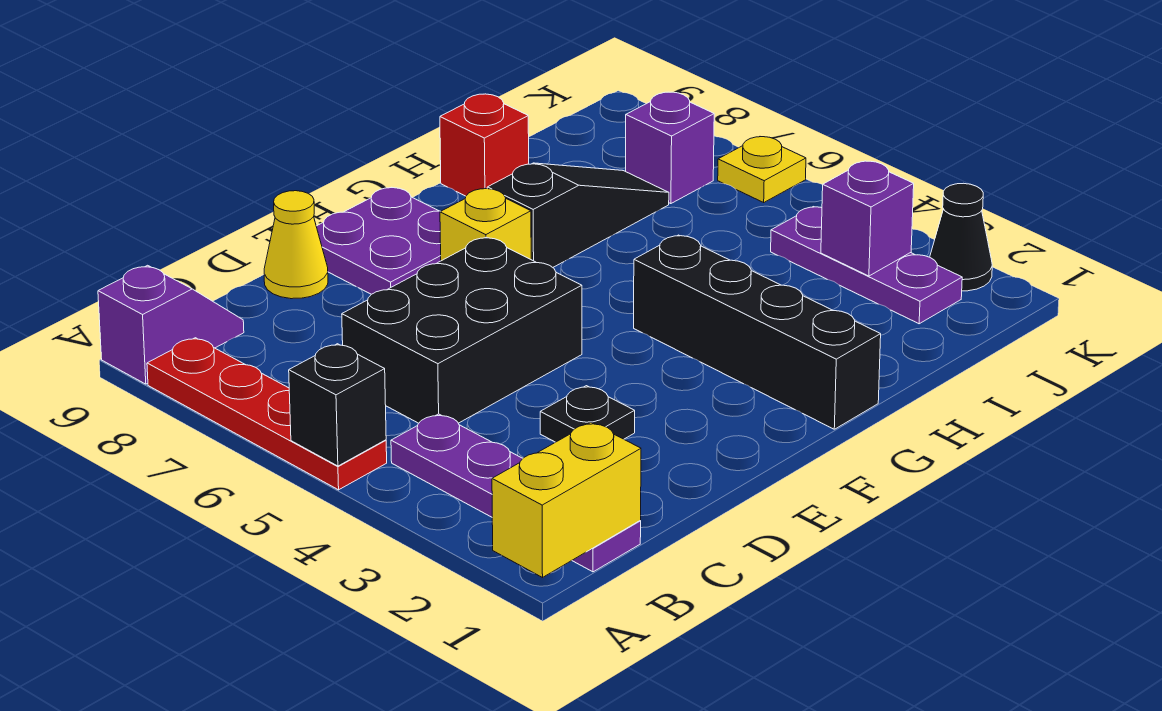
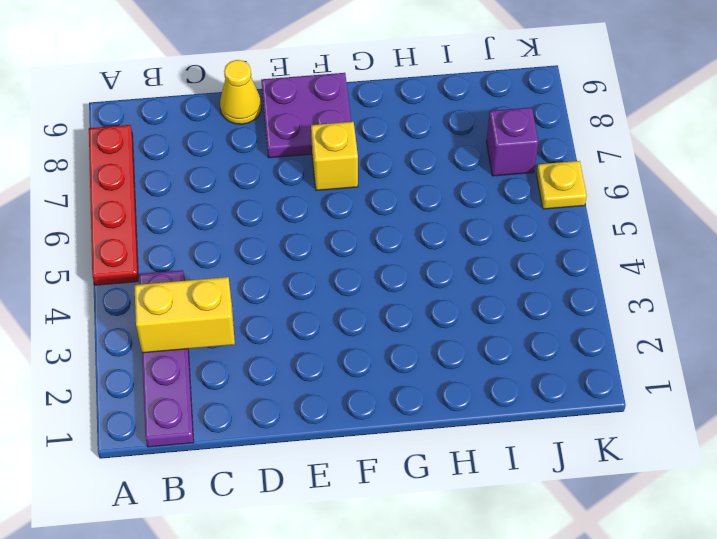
yellow 1x2 brick [134,277,235,353] -> yellow 1x2 brick moved to [492,423,641,578]
none -> purple 1x2 slope [98,265,244,384]
none -> black 2x3 brick [342,237,582,423]
none -> black 1x1 plate [540,386,635,442]

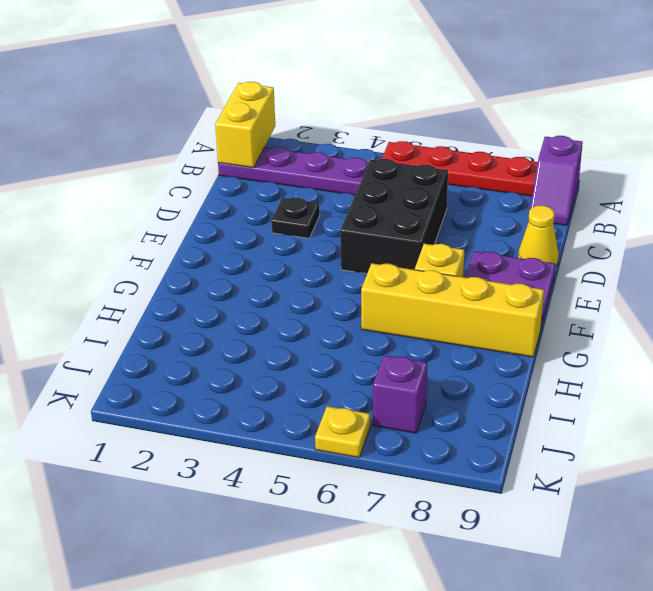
yellow 1x4 brick [361,263,544,357] -> black 1x3 slope [487,163,669,267]
none -> black 1x4 brick [634,235,881,429]
none -> red 1x1 brick [440,94,529,196]
none -> purple 1x3 plate [771,207,962,324]

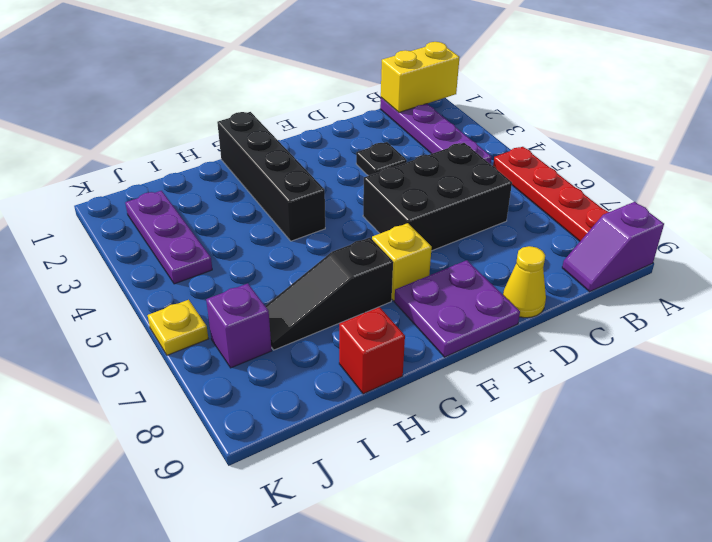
none -> black 1x1 cone [930,183,992,291]
none -> black 1x1 brick [289,344,386,466]
none -> purple 1x1 brick [821,161,914,276]

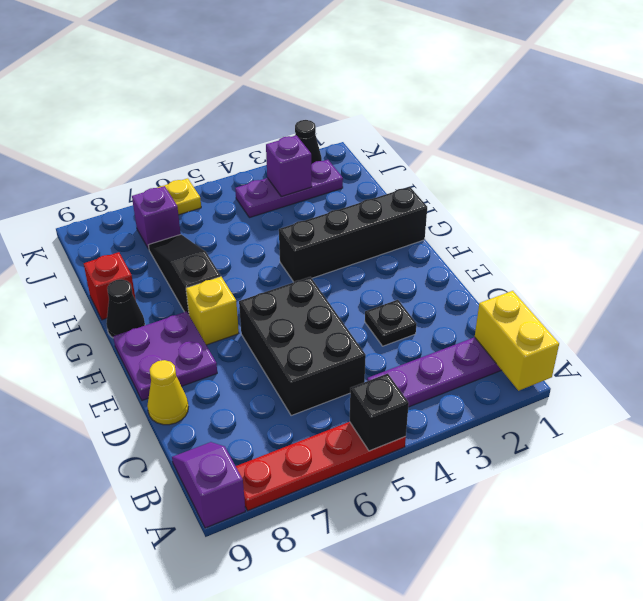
black 1x1 cone [106,279,145,338] -> none

